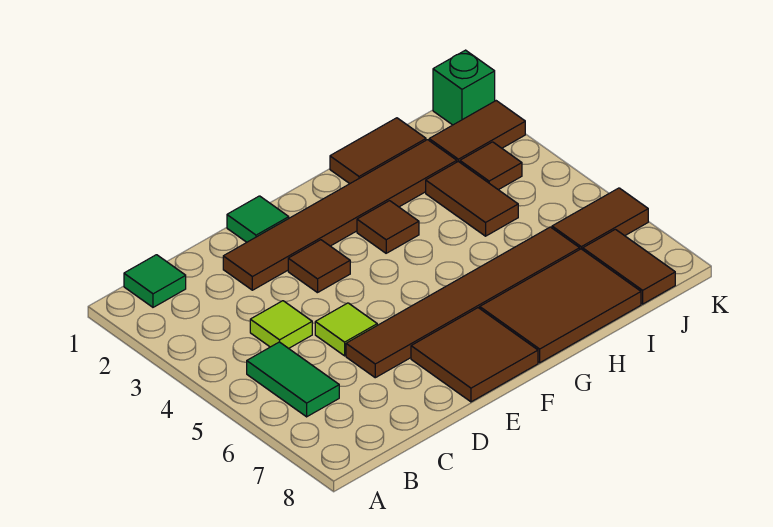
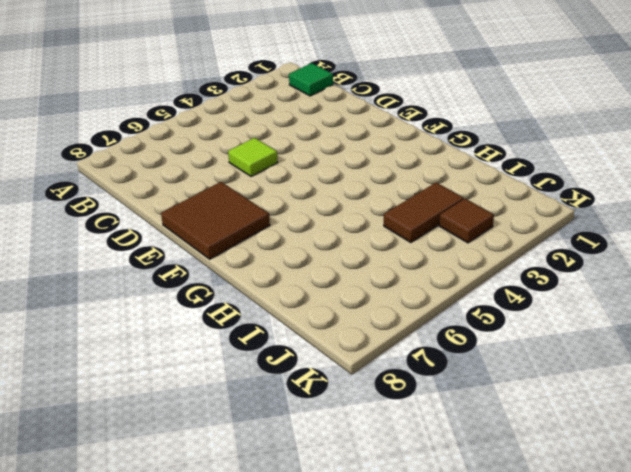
none -> green 1x2 tile [247,342,339,417]
none -> lime 1x1 tile [250,301,312,348]
none -> brown 1x6 tile [223,140,457,290]

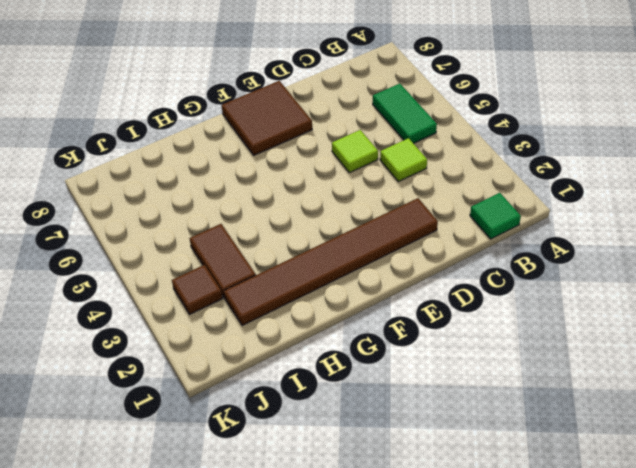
none -> brown 1x6 tile [346,227,580,378]
none -> green 1x1 tile [227,196,289,242]
none -> brown 1x1 tile [288,240,350,293]

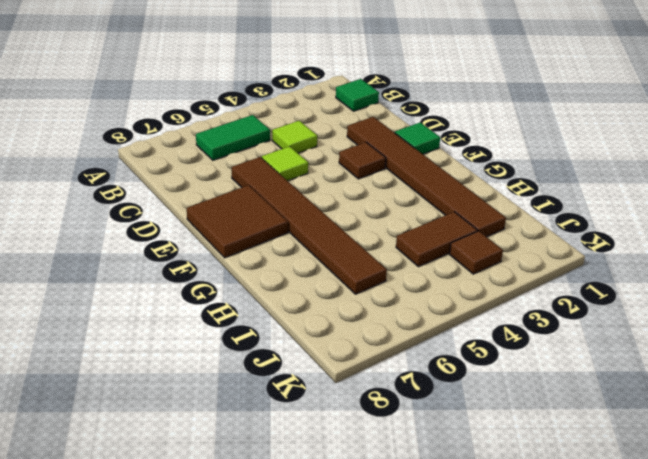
none -> brown 1x1 tile [357,201,419,253]
none -> brown 2x3 tile [480,249,641,363]
none -> brown 1x2 tile [330,118,426,184]

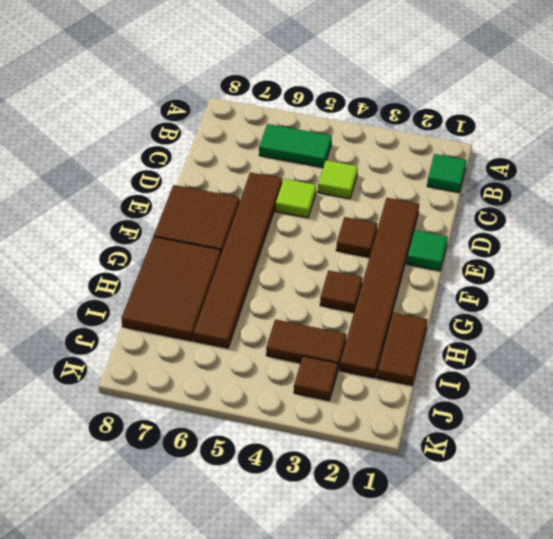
none -> brown 1x2 tile [429,101,525,162]
none -> brown 1x2 tile [552,188,648,250]
none -> brown 1x2 tile [583,229,675,304]

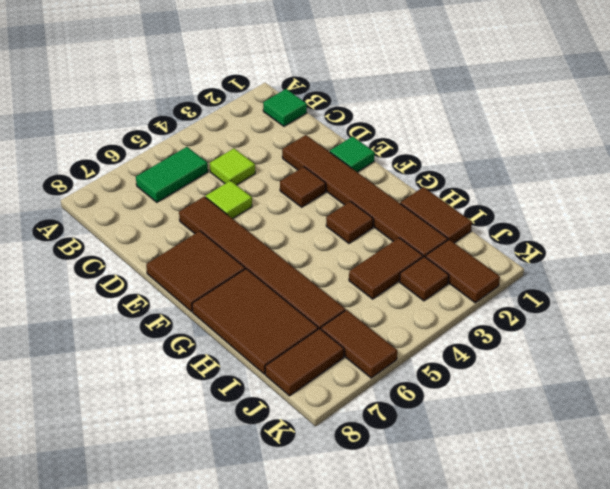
none -> green 1x1 brick [433,50,495,125]

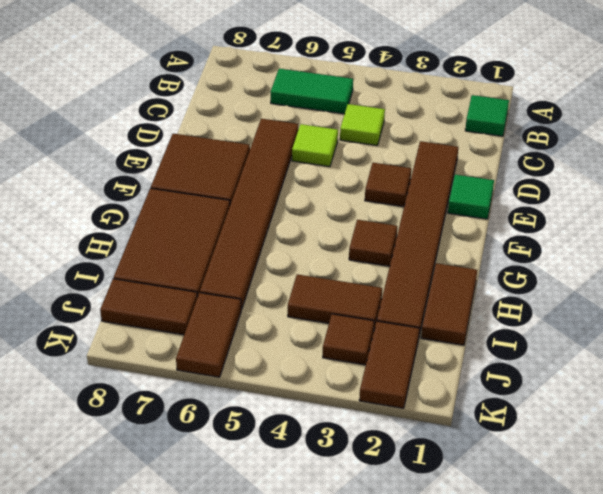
none -> green 1x1 brick [433,50,495,125]

